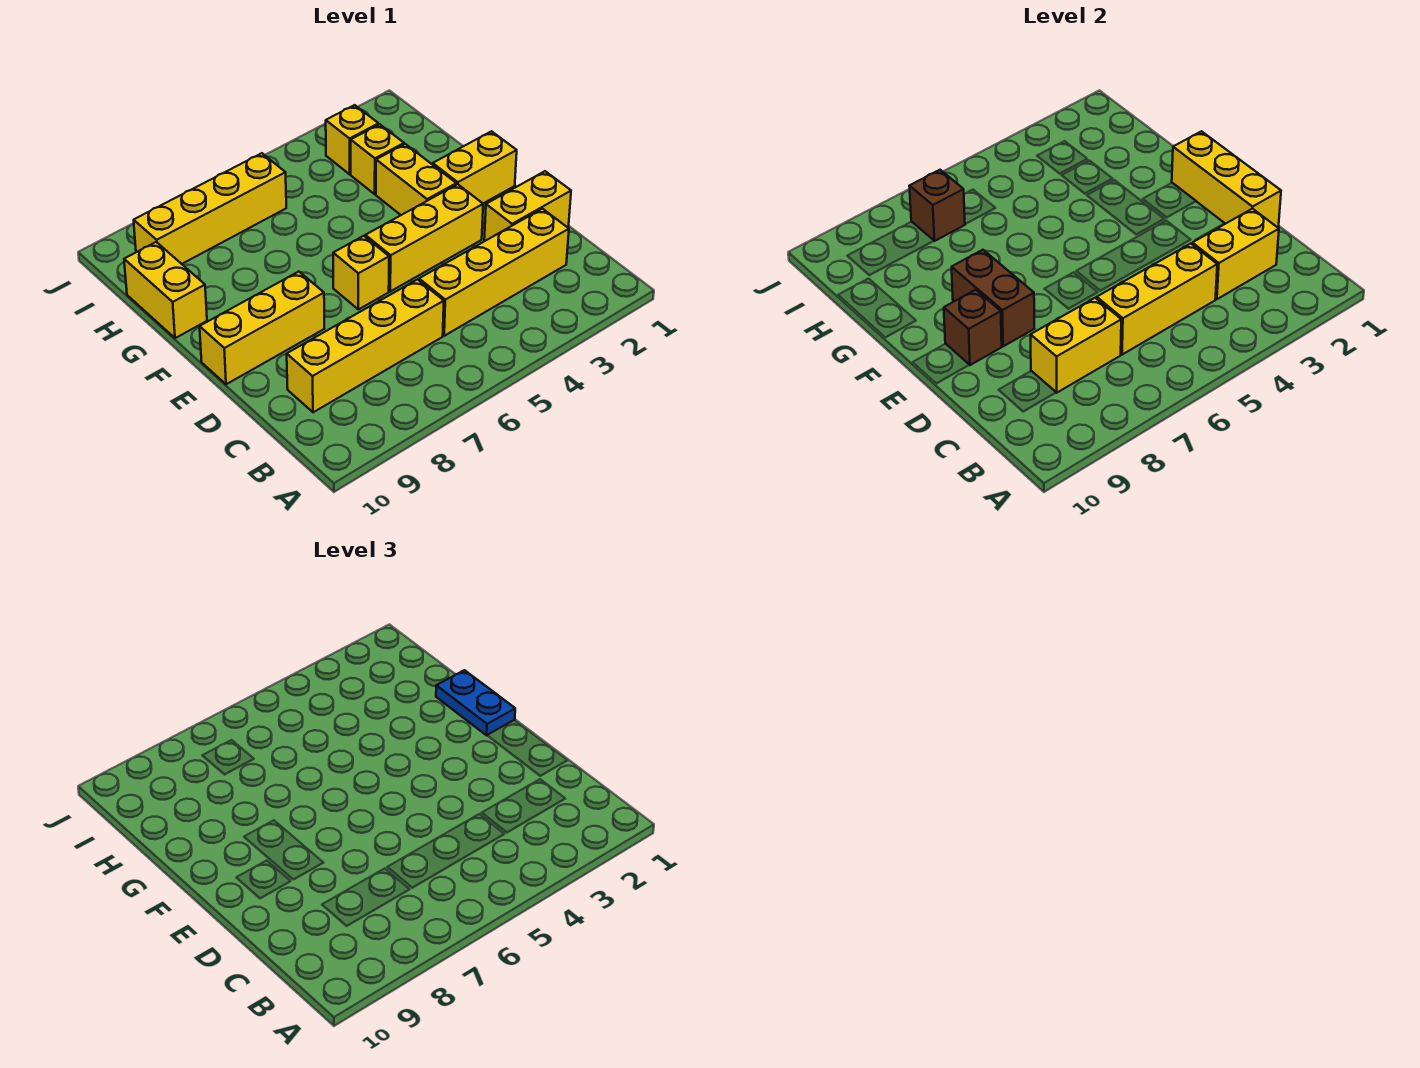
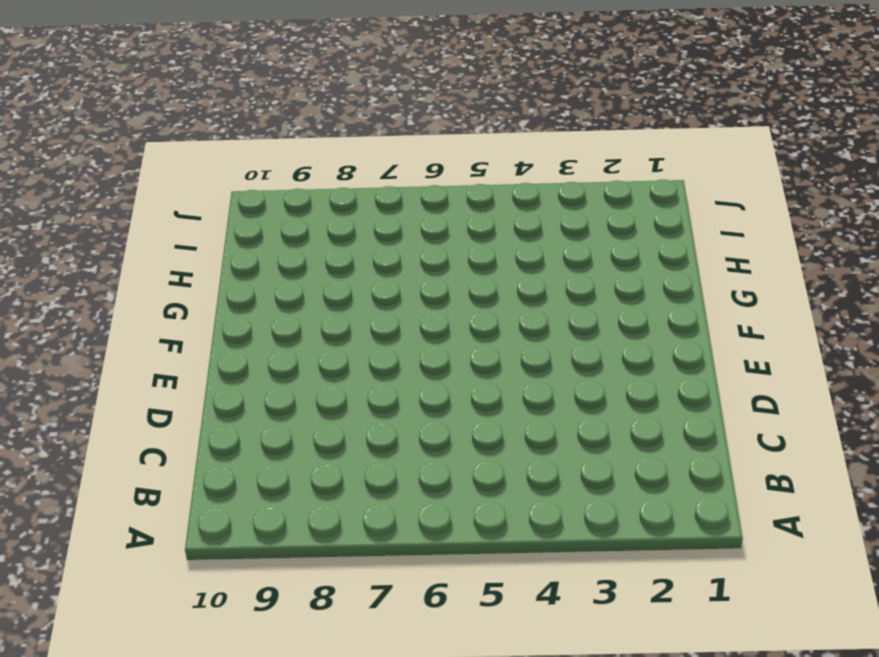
none -> yellow 1x4 brick [419,209,569,336]
none -> yellow 1x4 brick [287,280,444,412]
none -> yellow 1x2 brick [484,171,571,241]

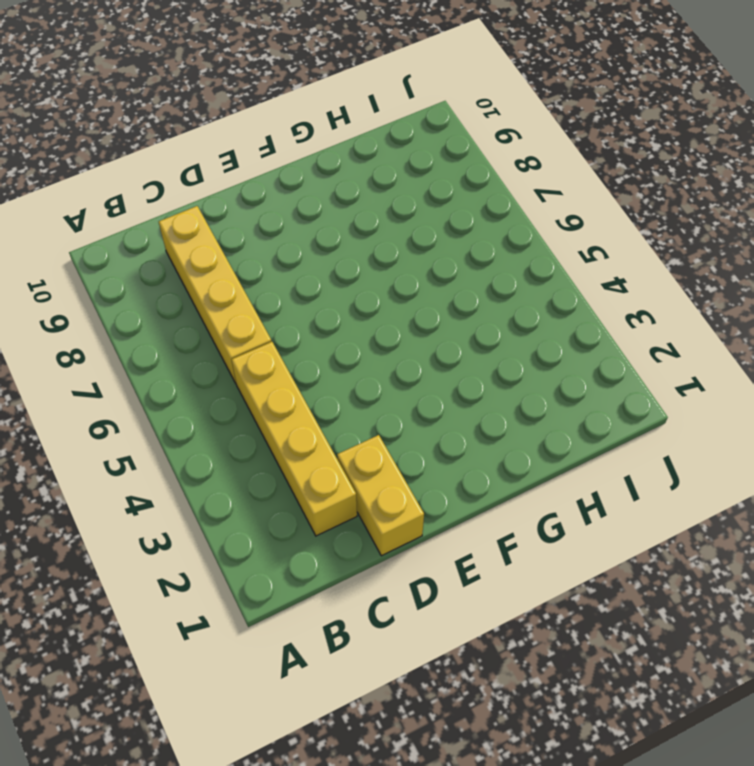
none -> yellow 1x3 brick [365,184,483,291]
none -> yellow 1x1 brick [333,236,389,309]
none -> yellow 1x3 brick [200,272,324,384]

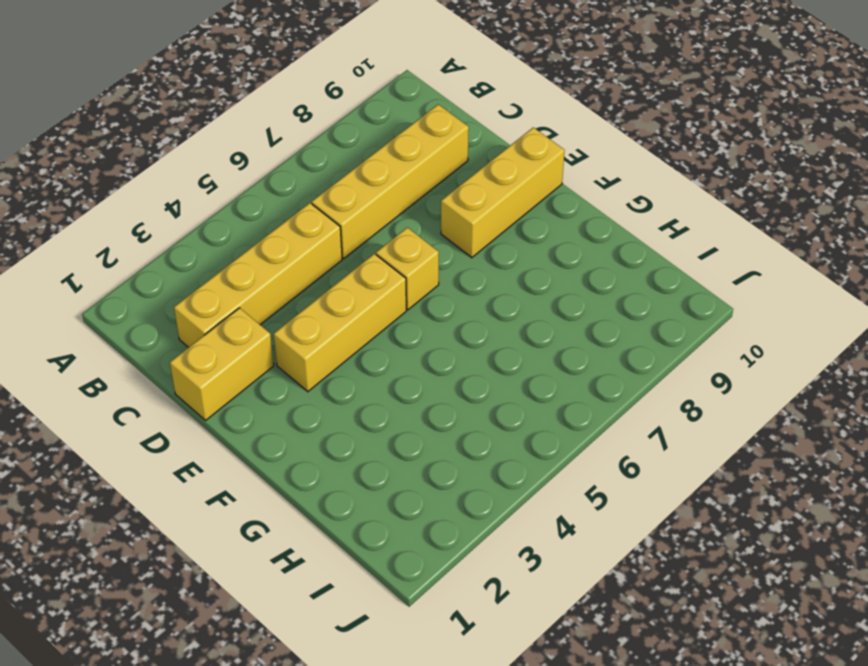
none -> yellow 1x2 brick [433,131,517,203]
none -> yellow 1x2 brick [376,144,456,215]
none -> yellow 1x2 brick [124,242,207,338]

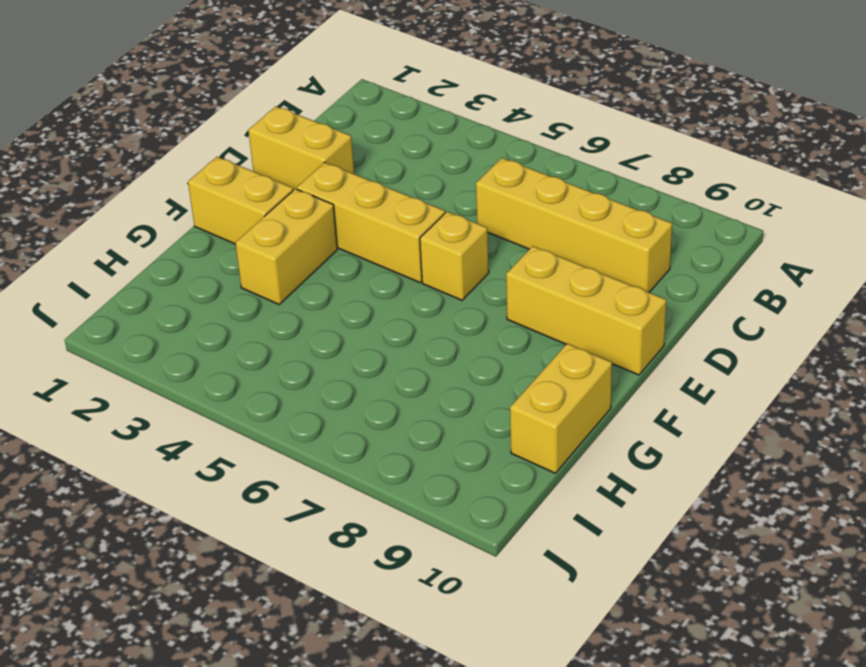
none -> yellow 1x4 brick [419,209,569,336]
none -> yellow 1x1 brick [351,124,404,194]
none -> yellow 1x1 brick [326,105,379,174]

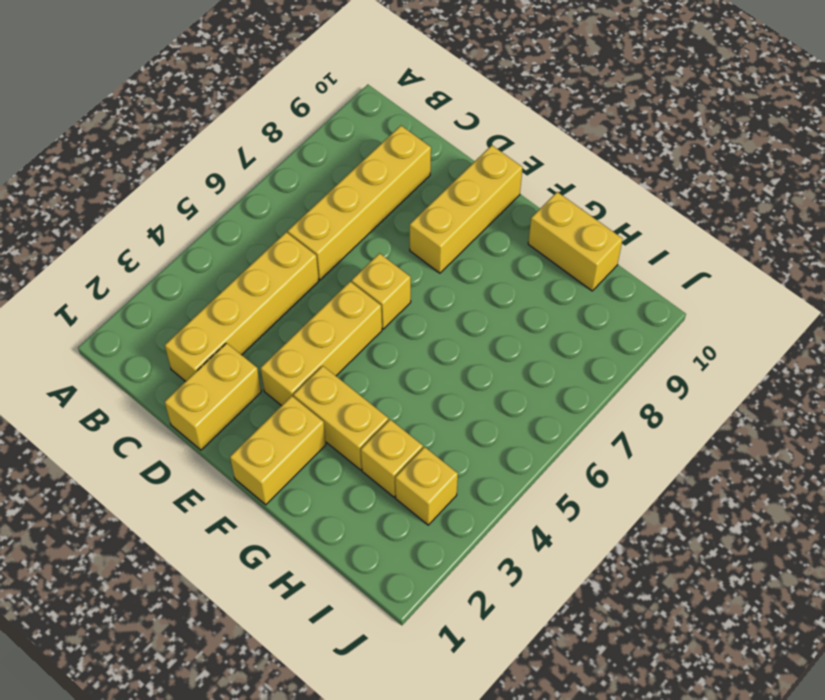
none -> yellow 1x4 brick [134,153,286,264]
none -> yellow 1x2 brick [1192,209,1279,299]
none -> yellow 1x3 brick [1096,244,1217,354]

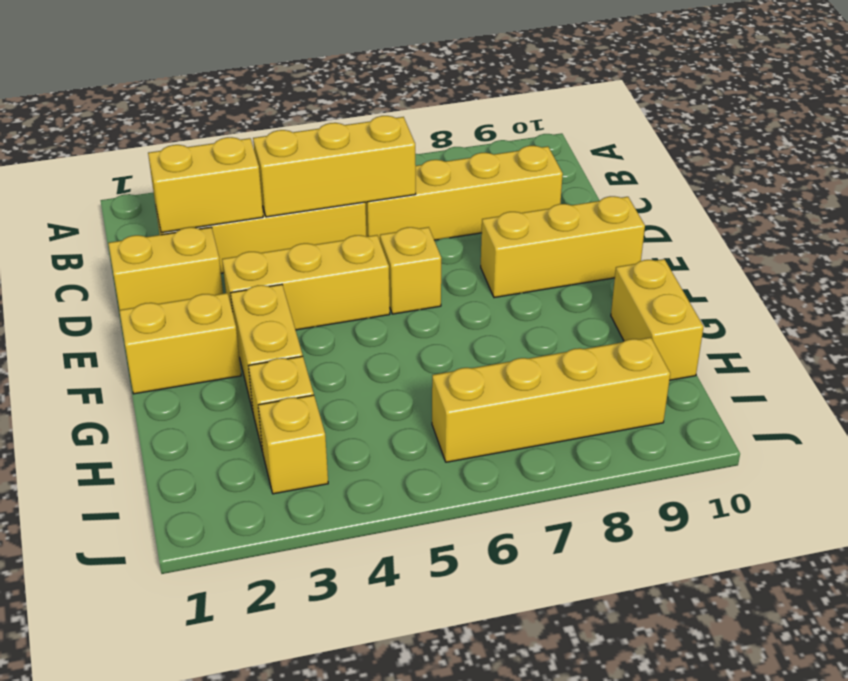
none -> yellow 1x2 brick [1031,298,1121,393]
none -> yellow 1x3 brick [1172,131,1281,227]
none -> brown 1x2 brick [952,250,1034,346]

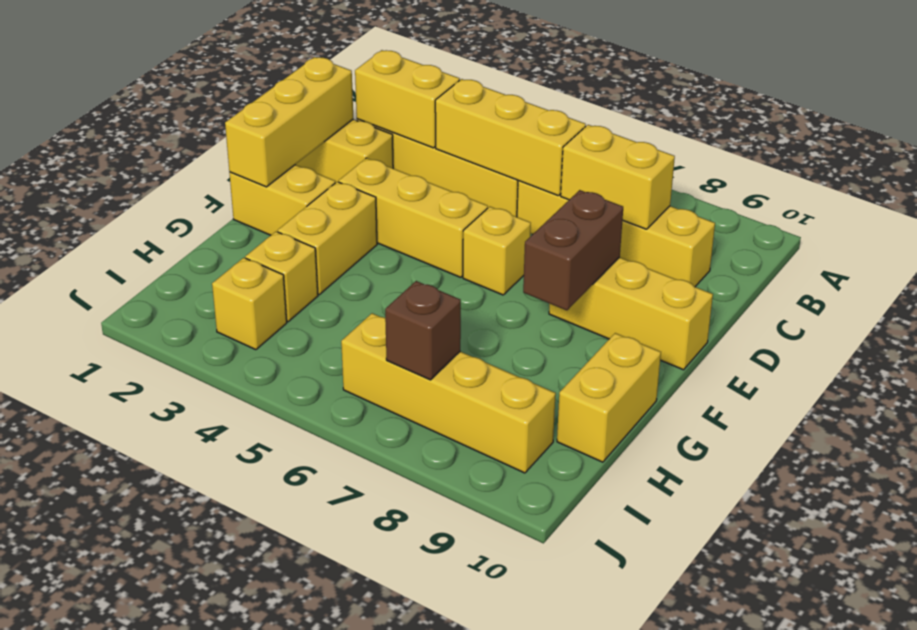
none -> brown 1x1 brick [944,290,1002,365]
none -> blue 1x2 plate [436,670,515,735]

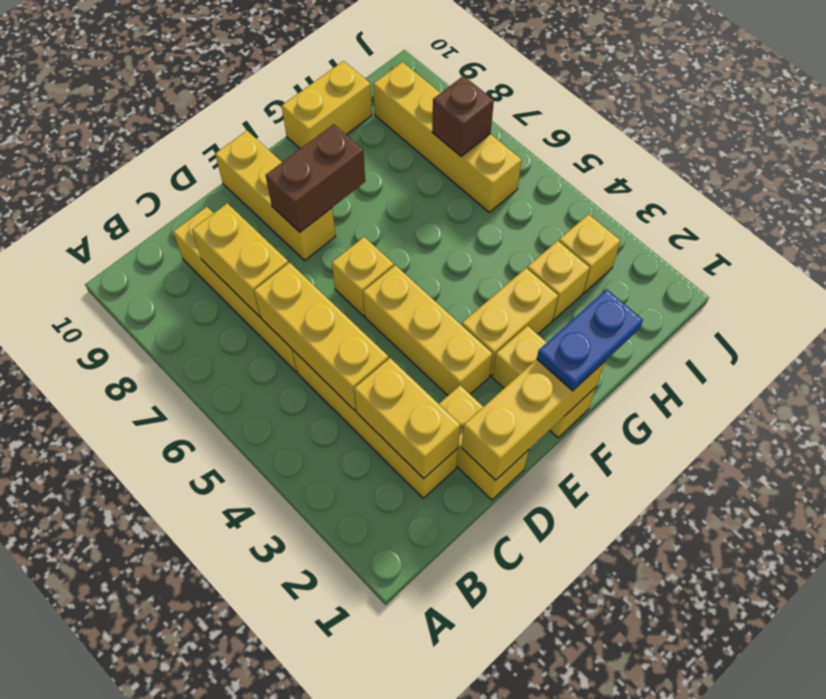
none -> brown 1x1 brick [944,290,1002,365]

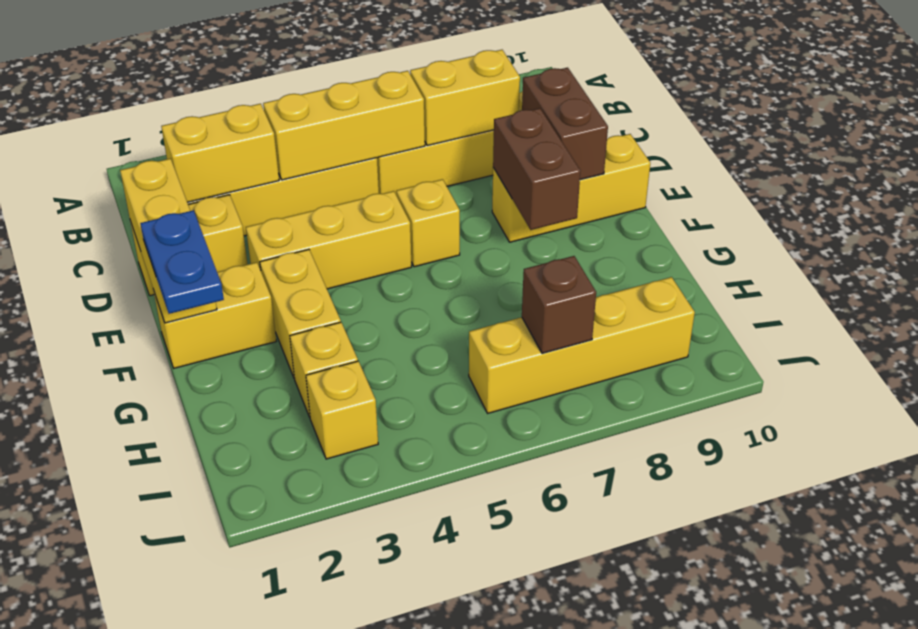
brown 1x2 brick [522,68,608,180] -> brown 1x1 brick [944,290,1002,365]
none -> yellow 1x2 brick [124,242,207,338]

